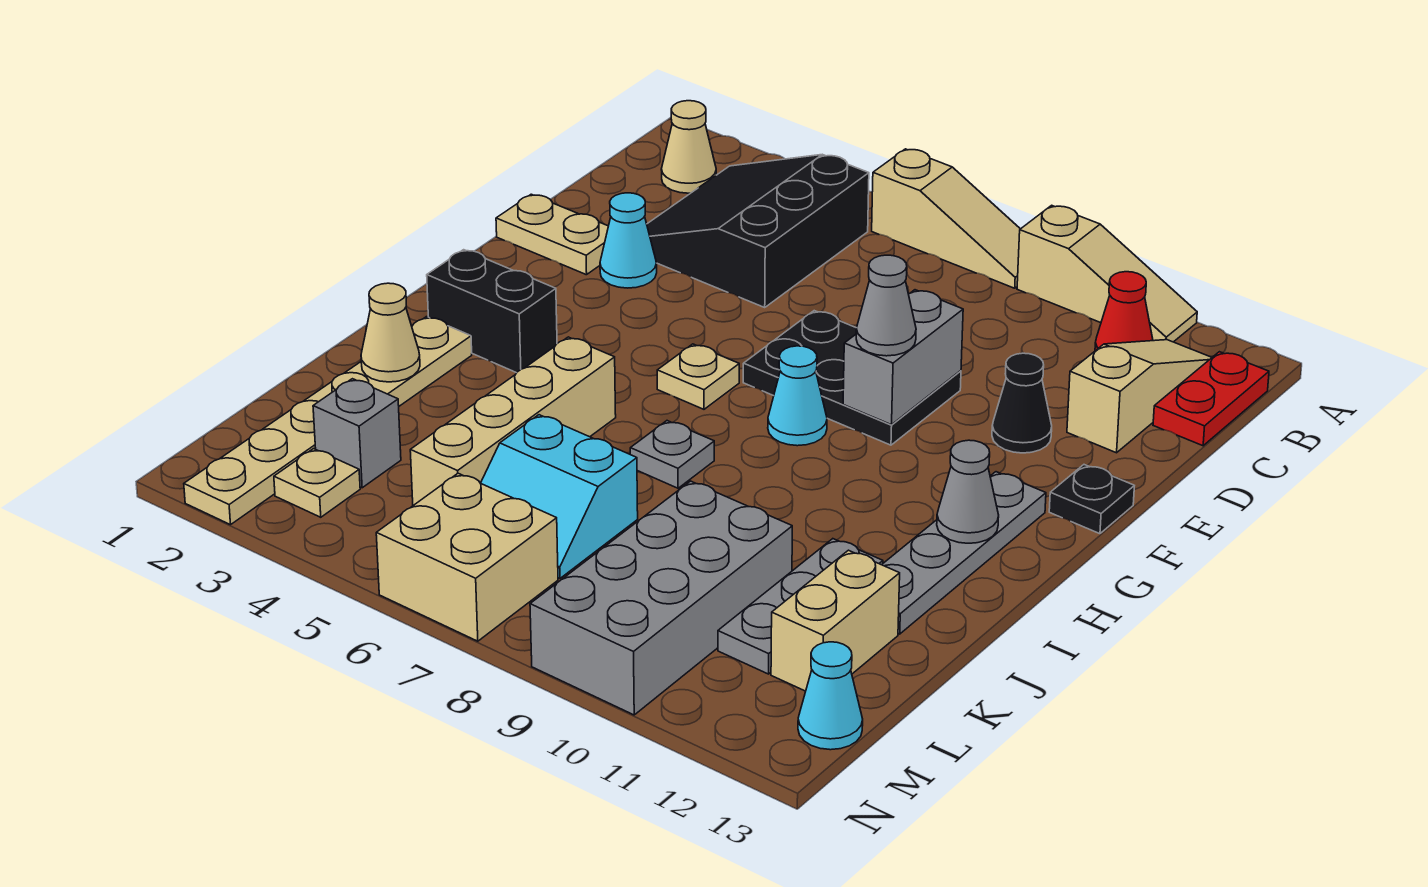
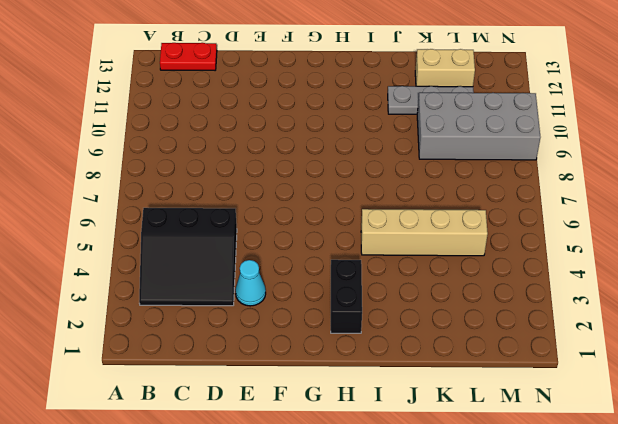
none -> tan 1x3 slope [872,149,1020,288]
none -> tan 1x3 slope [1017,205,1197,342]
none -> tan 1x1 cone [661,101,716,193]
none -> red 1x1 cone [1095,272,1153,351]

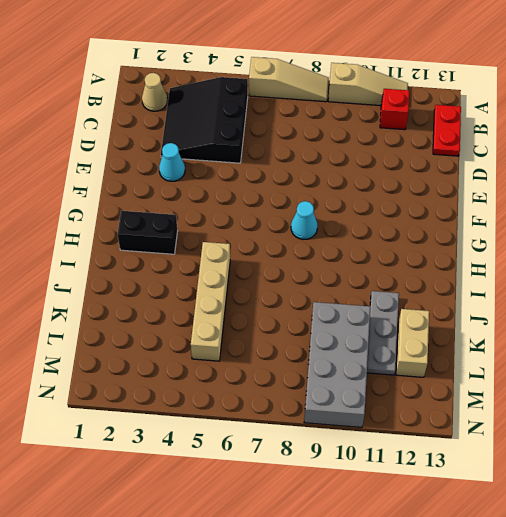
red 1x1 brick [380,89,409,130] -> red 1x1 cone [1095,272,1153,351]
none -> tan 1x3 slope [1067,340,1212,453]
none -> tan 1x2 plate [496,194,608,275]
none -> black 2x3 plate [743,311,961,445]
none -> black 1x1 cone [992,353,1052,453]

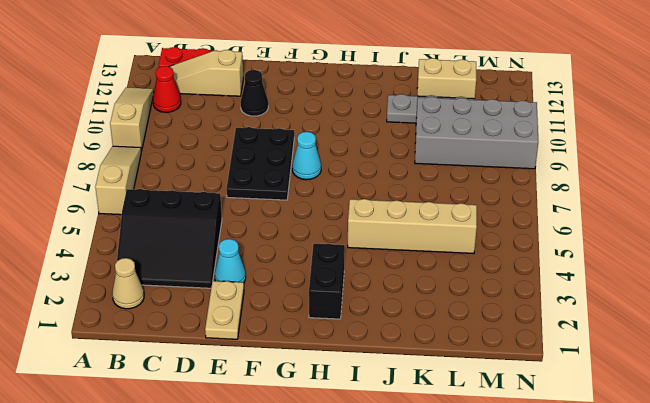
none -> black 1x1 plate [1049,465,1134,534]
none -> tan 1x1 plate [657,344,739,409]
none -> grey 1x4 plate [882,472,1046,634]
none -> tan 1x6 plate [184,317,472,525]

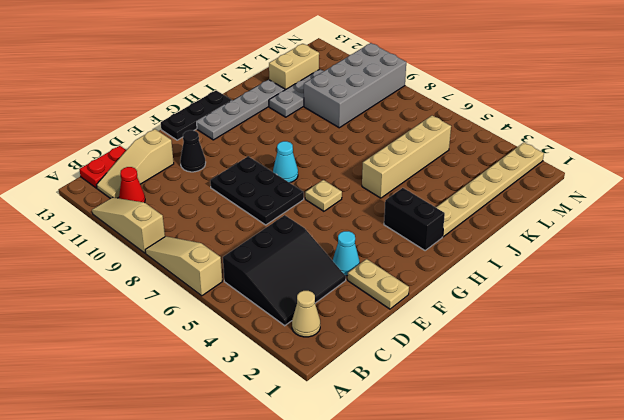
black 1x3 plate [161,90,232,140] -> black 1x1 plate [1049,465,1134,534]
none -> grey 1x1 plate [630,421,714,488]
none -> cyan 2x2 slope [481,415,638,578]
none -> grey 1x1 brick [313,379,401,488]
none -> tan 1x1 plate [274,449,360,517]

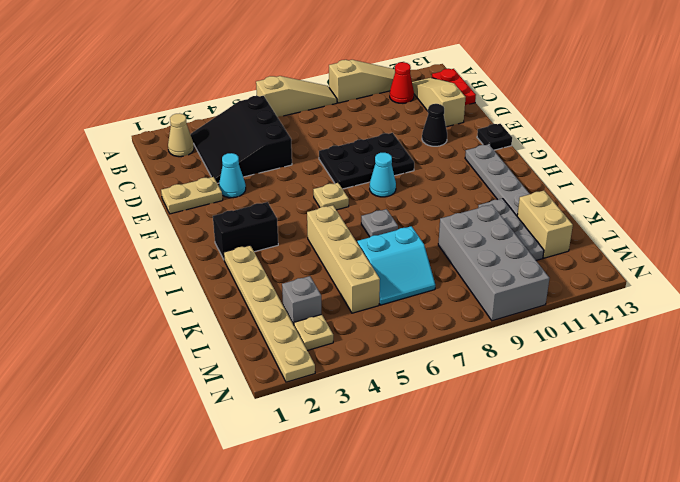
none -> tan 2x2 brick [376,473,558,641]
none -> cyan 1x1 cone [798,642,863,750]
none -> grey 1x2 brick [843,290,963,425]
none -> grey 1x1 cone [937,440,999,543]

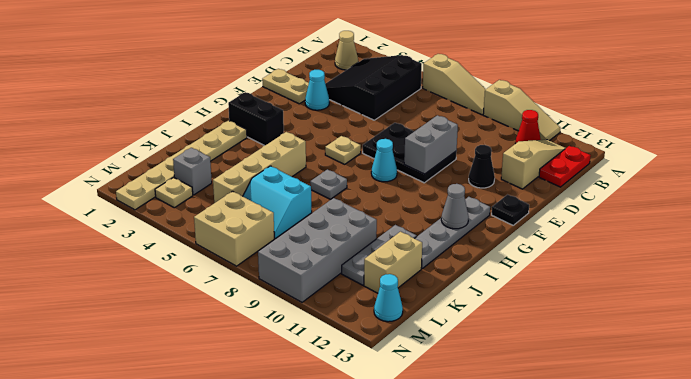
none -> tan 1x1 cone [361,283,420,382]
none -> grey 1x1 cone [856,255,916,356]

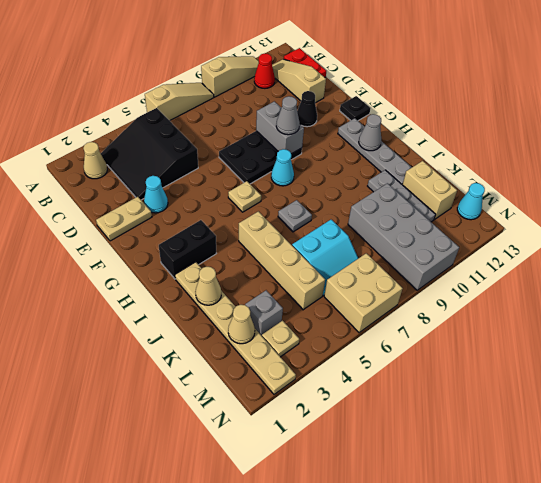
tan 1x1 cone [228,305,255,344] -> none

